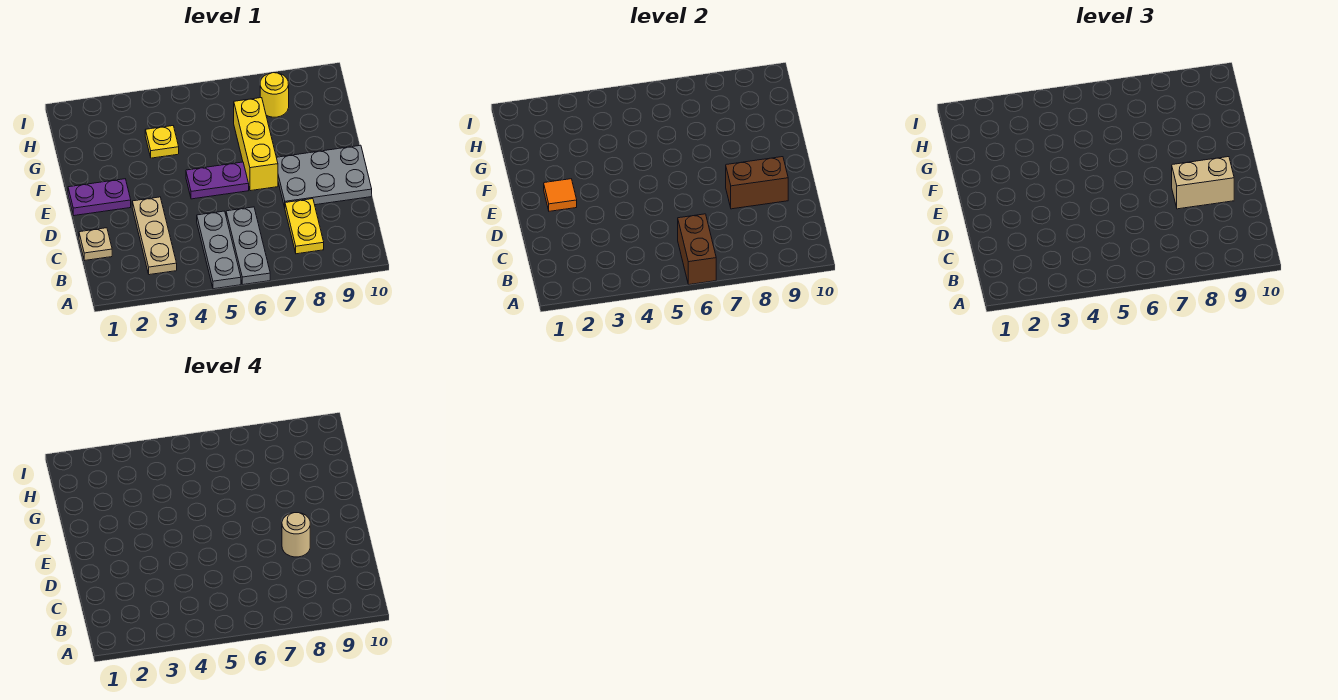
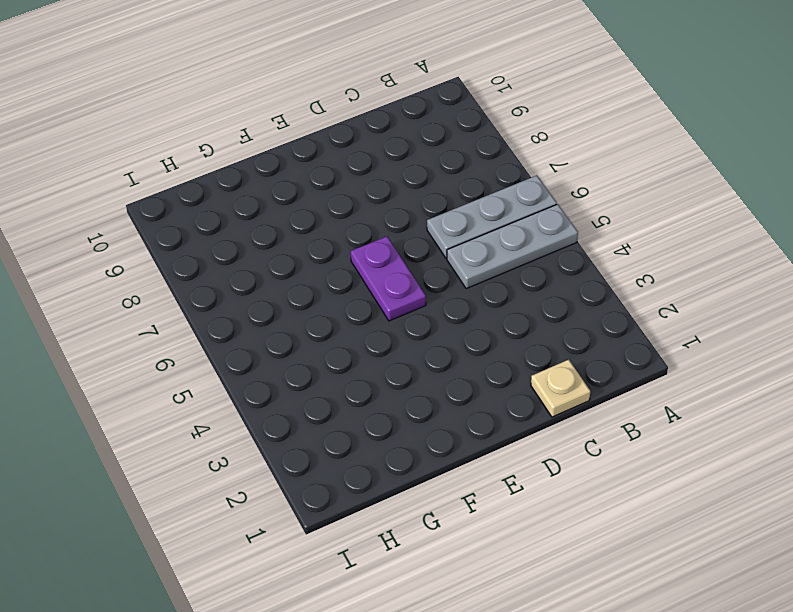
none -> tan 1x3 plate [132,197,177,275]
none -> yellow 1x2 plate [285,199,324,254]
none -> grey 2x3 plate [277,145,372,207]

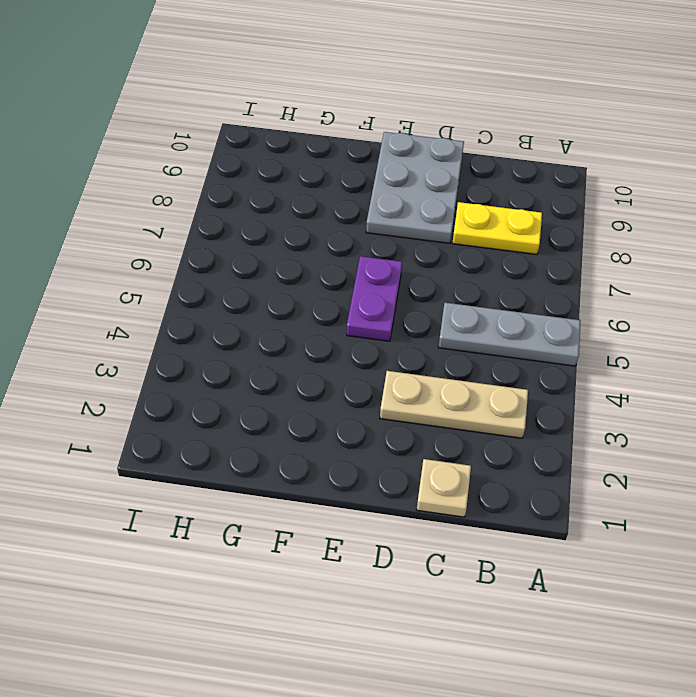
none -> grey 1x3 plate [226,207,270,285]
none -> purple 1x2 plate [68,179,131,216]
none -> yellow 1x3 brick [234,98,278,191]

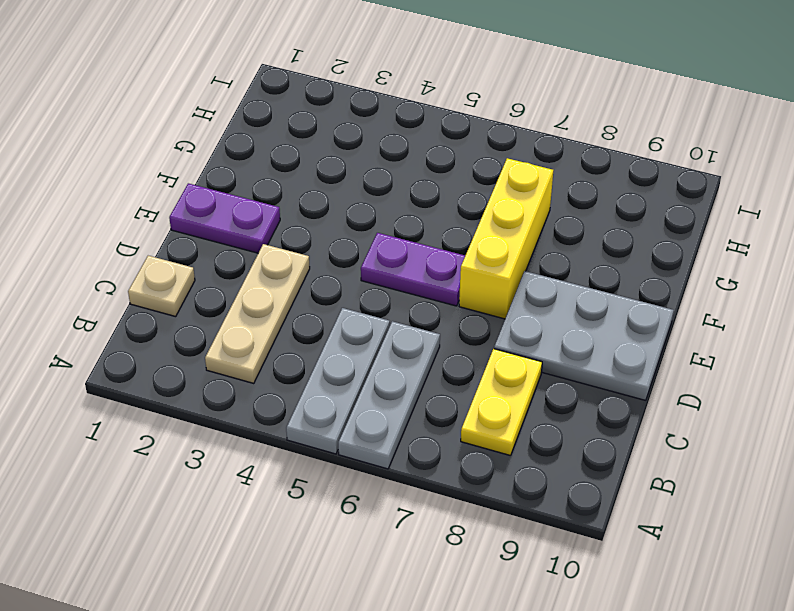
none -> yellow 1x1 plate [145,126,179,158]
none -> yellow 1x1 round brick [260,73,289,117]
none -> brown 1x2 brick [678,214,716,285]

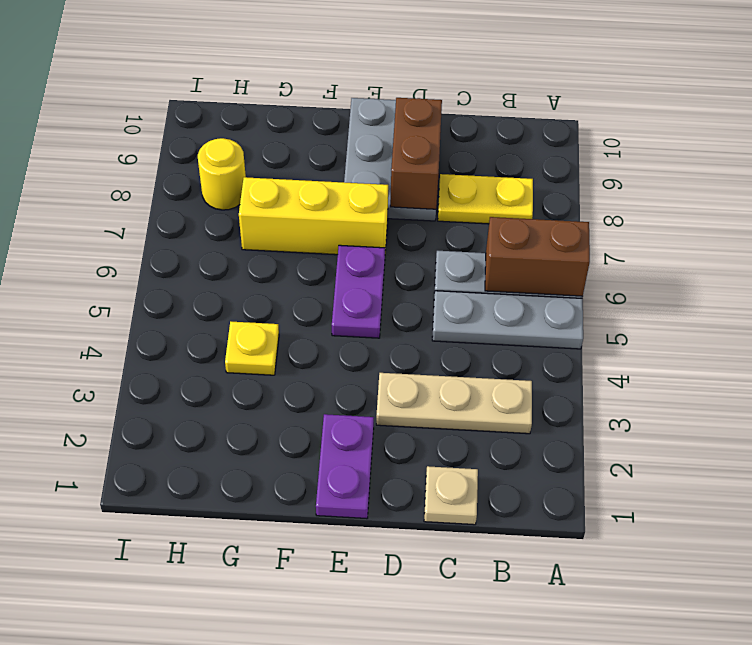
none -> orange 1x1 tile [544,179,577,211]
none -> tan 1x2 brick [1172,157,1234,209]
none -> tan 1x1 round brick [282,513,310,557]

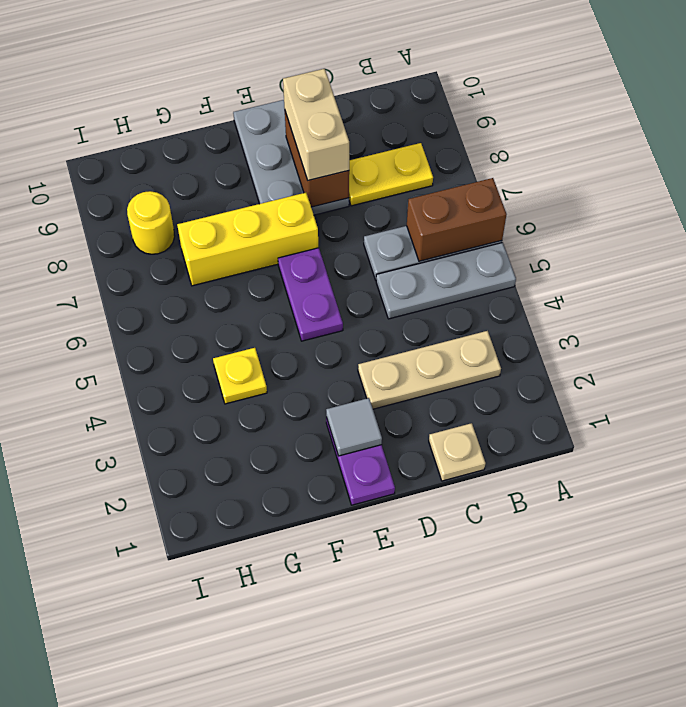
grey 1x1 tile [326,398,382,456] -> orange 1x1 tile [544,179,577,211]
none -> tan 1x1 round brick [282,513,310,557]

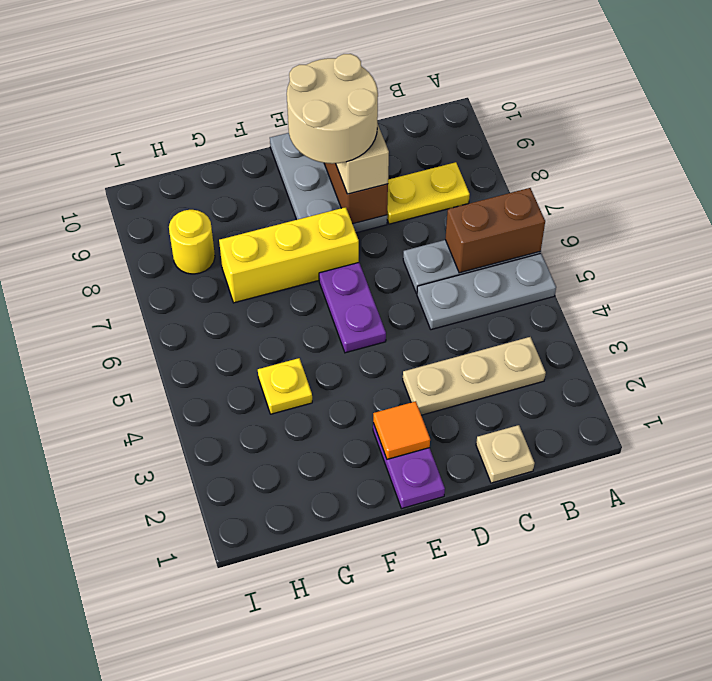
tan 2x2 round brick [287,54,378,164] -> tan 1x1 round brick [282,513,310,557]

